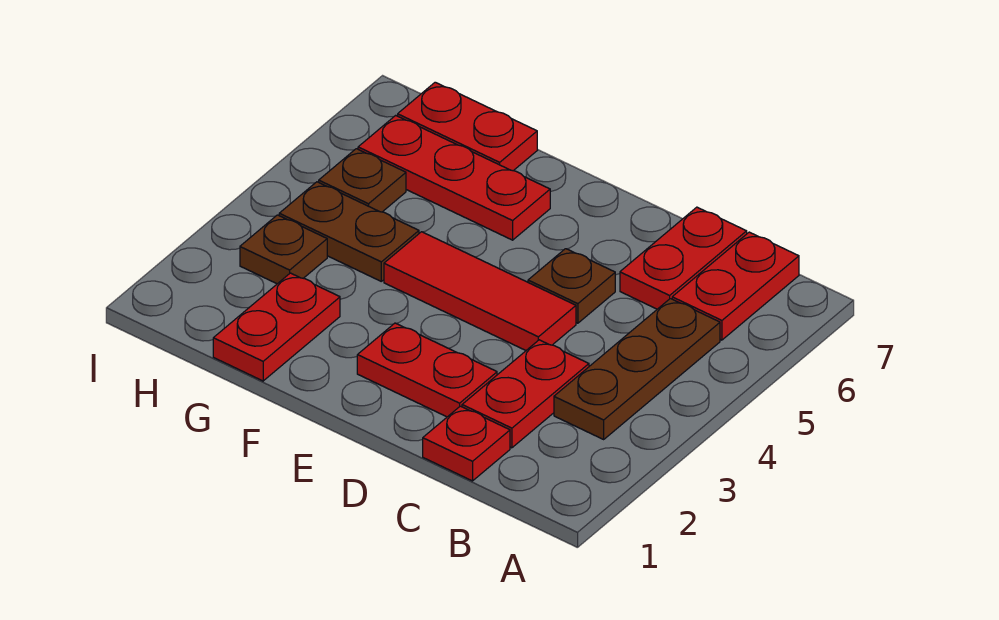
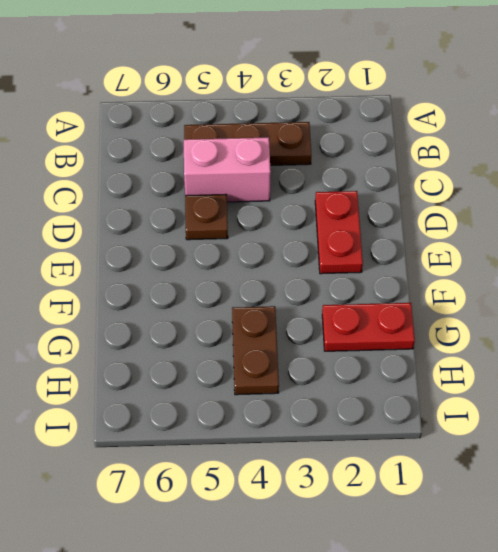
pink 1x2 brick [184,137,271,202] -> none
none -> red 1x2 plate [672,232,799,340]
none -> red 1x1 plate [423,406,510,481]
none -> red 1x2 plate [462,340,589,448]

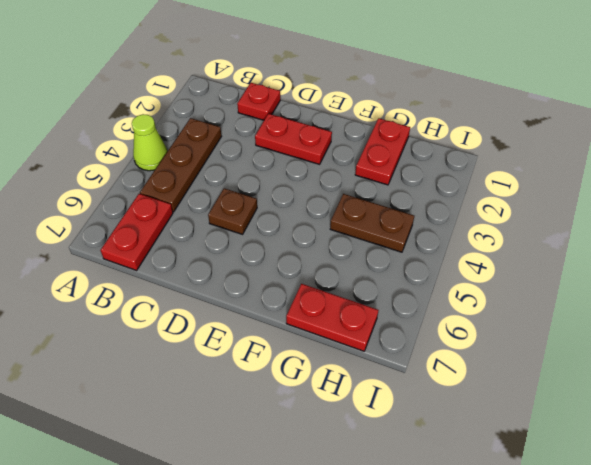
lime 1x1 cone [132,114,167,171] -> none
none -> red 1x2 plate [462,340,589,448]
none -> red 1x2 plate [620,207,747,309]
none -> red 1x3 tile [384,232,576,350]

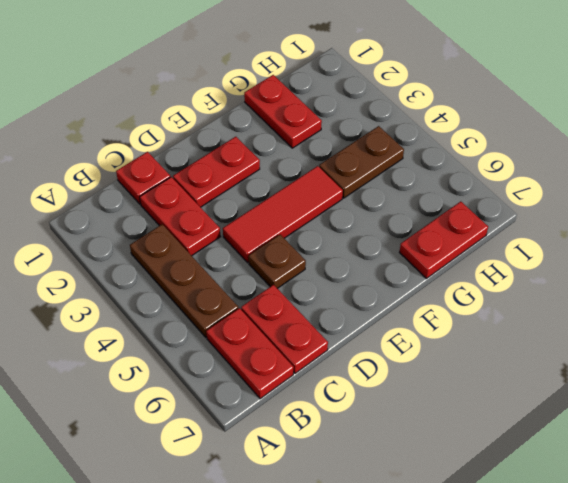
none -> red 1x3 plate [358,115,550,240]
none -> brown 1x1 plate [240,215,327,284]
none -> brown 1x1 plate [319,149,406,212]

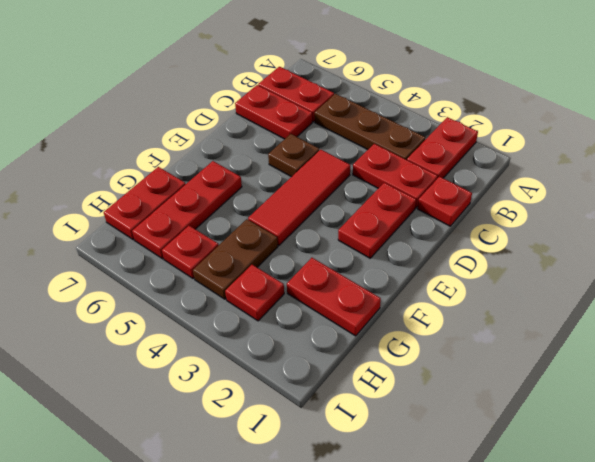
red 1x2 plate [407,117,478,178] -> none
red 1x1 plate [225,265,284,321] -> brown 1x1 plate [240,215,327,284]
red 1x1 plate [162,226,219,279] -> brown 1x1 plate [319,149,406,212]

